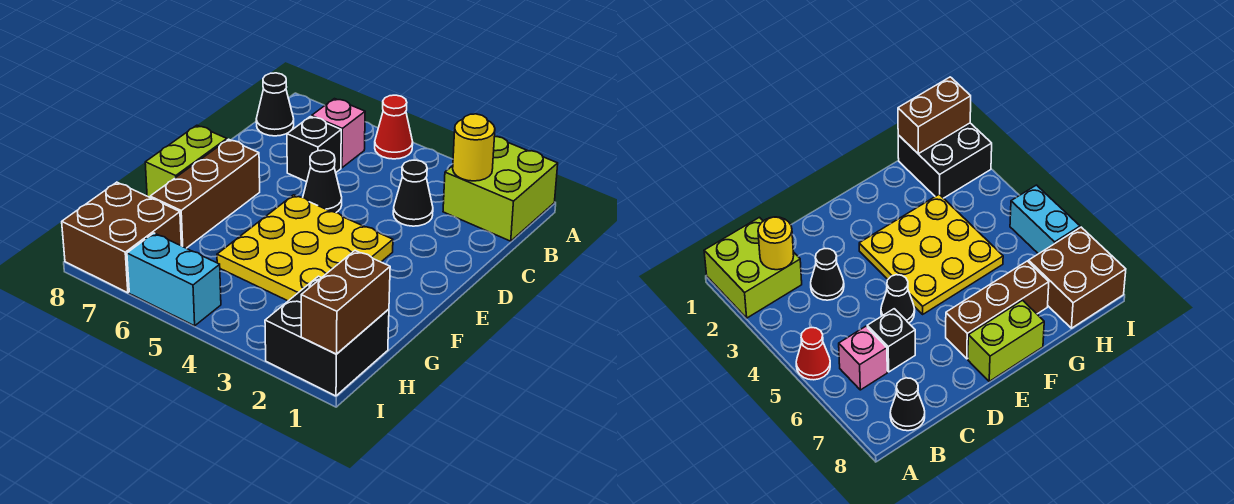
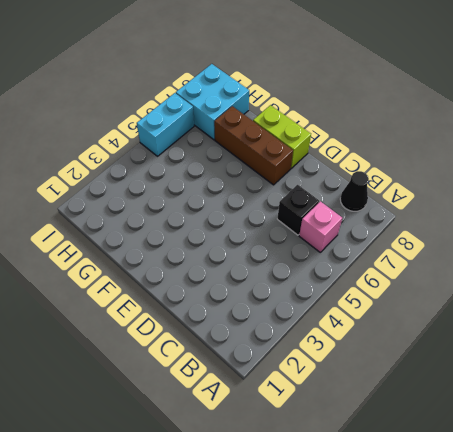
cyan 2x2 brick [176,64,249,140] -> brown 2x2 brick [62,182,181,293]
none -> lime 2x2 brick [443,137,558,241]
none -> red 1x1 cone [375,95,413,159]
none -> black 1x1 cone [393,160,433,226]

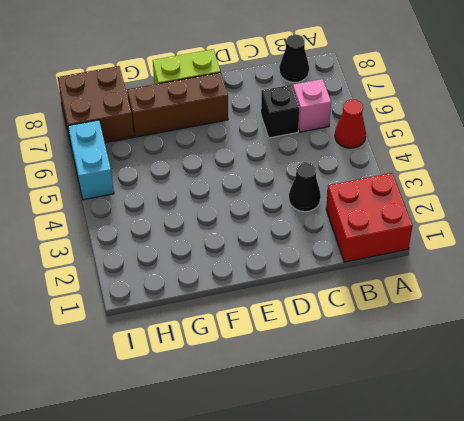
red 2x2 brick [326,173,412,262] -> lime 2x2 brick [443,137,558,241]
none -> black 1x1 cone [303,150,342,212]
none -> yellow 3x3 plate [217,195,393,301]
none -> black 2x2 brick [265,276,389,396]

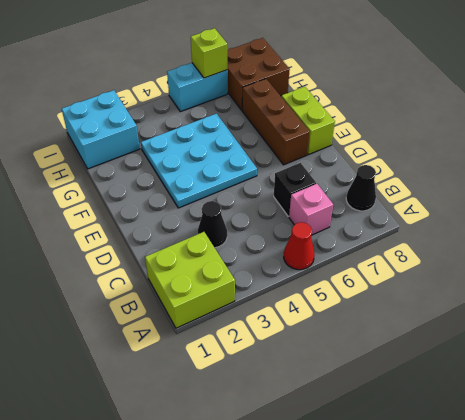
cyan 3x3 plate [141,114,257,208] -> yellow 3x3 plate [217,195,393,301]
cyan 2x2 brick [62,90,140,169] -> black 2x2 brick [265,276,389,396]
lime 1x1 brick [191,28,228,78] -> none
none -> black 1x1 cone [303,150,342,212]
none -> yellow 1x1 round brick [453,114,495,181]
none -> brown 1x2 brick [301,251,390,354]

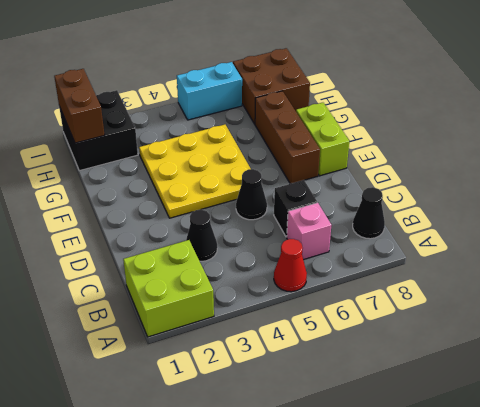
none -> yellow 1x1 round brick [453,114,495,181]

